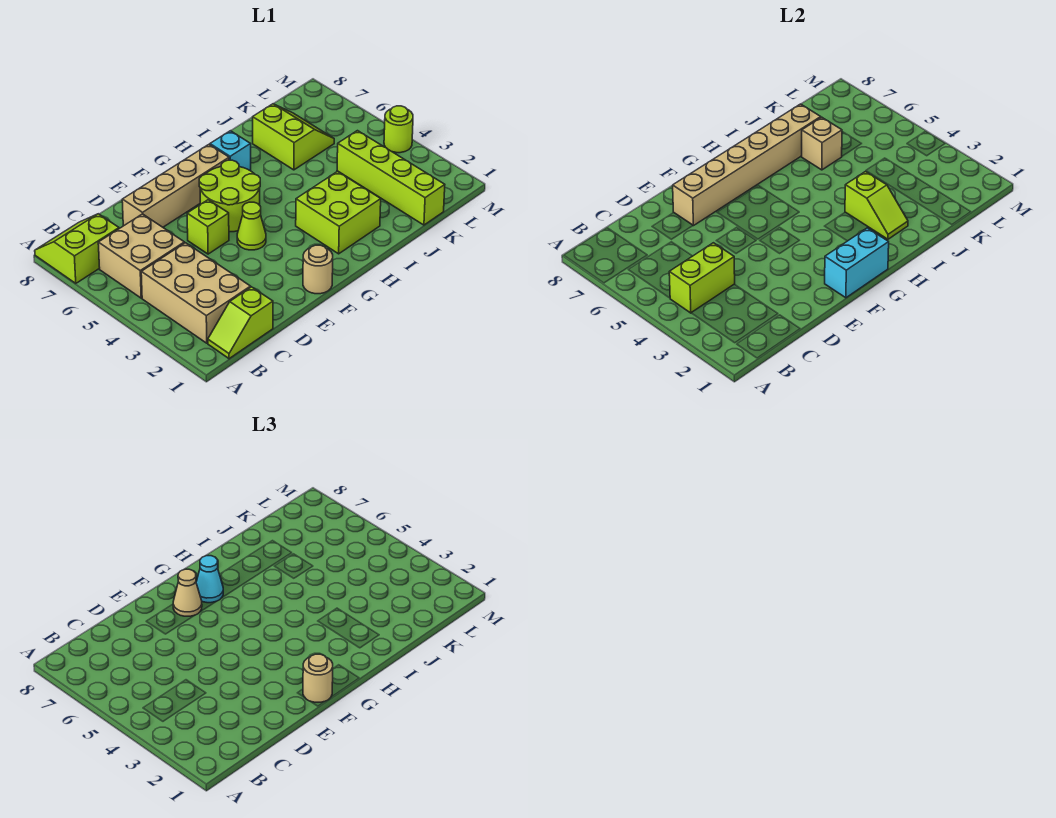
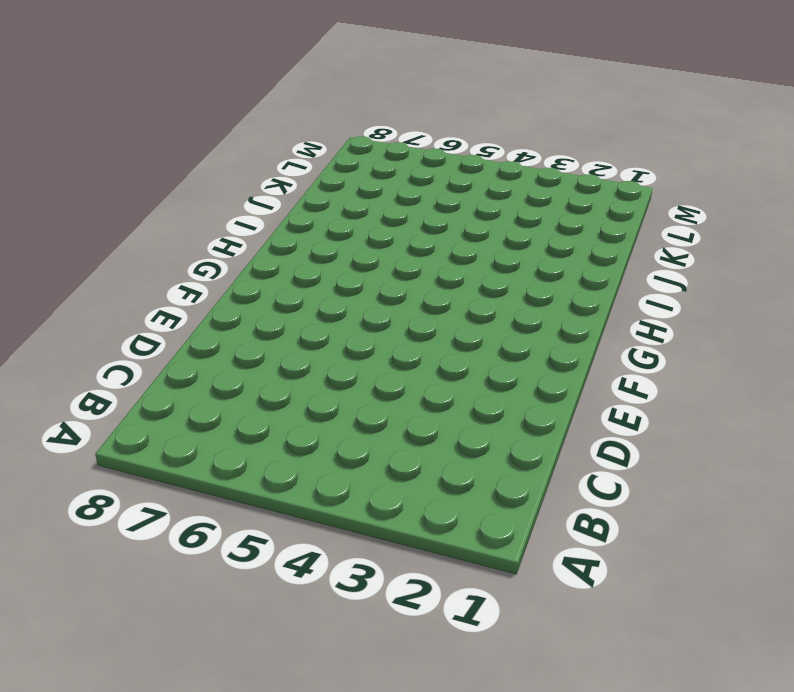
none -> lime 2x2 slope [35,214,119,283]
none -> lime 1x2 slope [208,287,273,359]
none -> tan 2x3 brick [141,243,251,343]

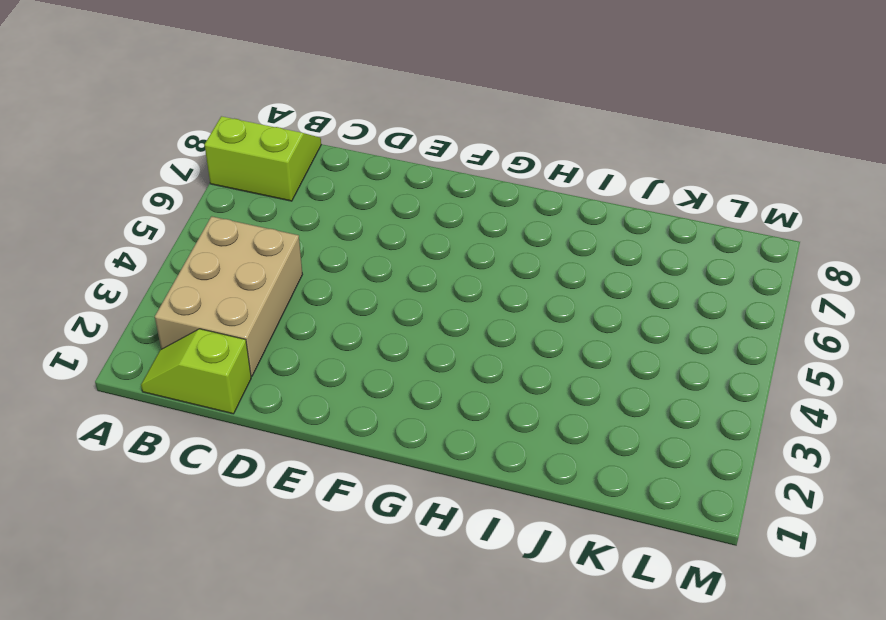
none -> tan 2x2 brick [98,214,184,298]
none -> tan 1x4 brick [122,145,229,227]
none -> lime 1x1 brick [187,200,229,254]

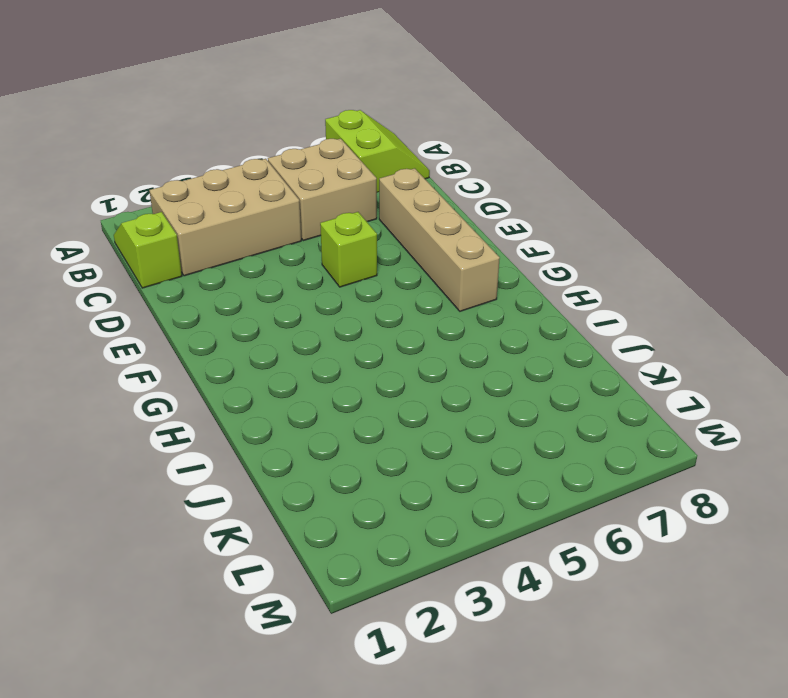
none -> tan 1x1 round brick [303,245,333,294]
none -> lime 1x1 cone [237,202,266,250]
none -> lime 2x2 round brick [199,160,260,232]

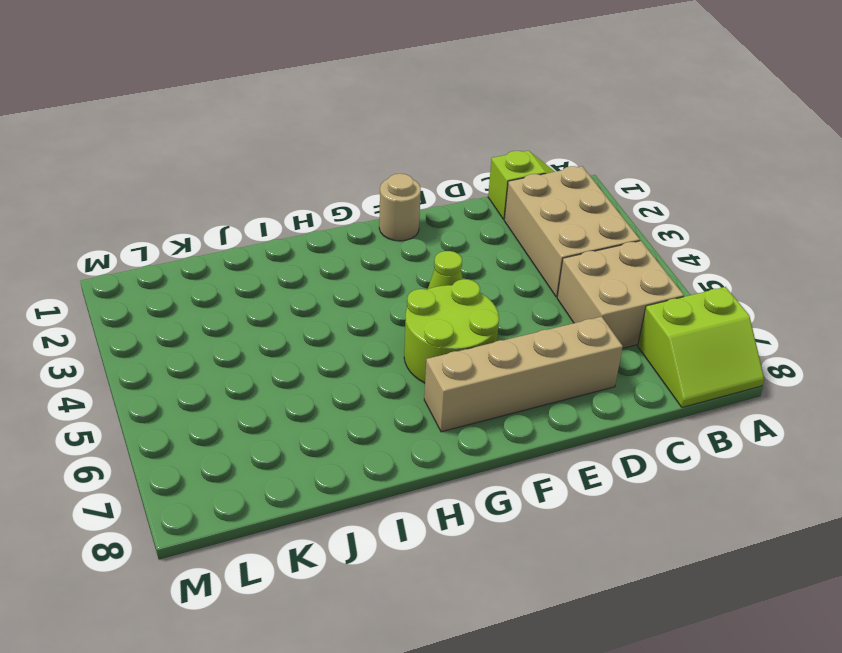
none -> lime 1x1 brick [187,200,229,254]
none -> lime 2x2 brick [296,172,381,254]
none -> cyan 1x1 brick [210,131,251,171]

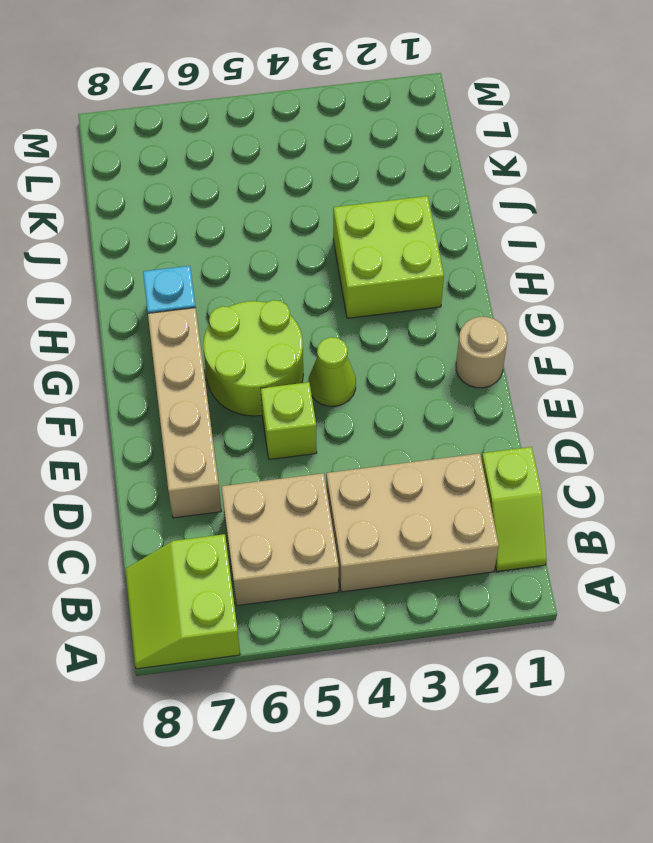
none -> lime 2x2 slope [253,104,334,170]
none -> lime 1x4 brick [337,131,445,225]
none -> lime 1x1 round brick [384,106,413,153]

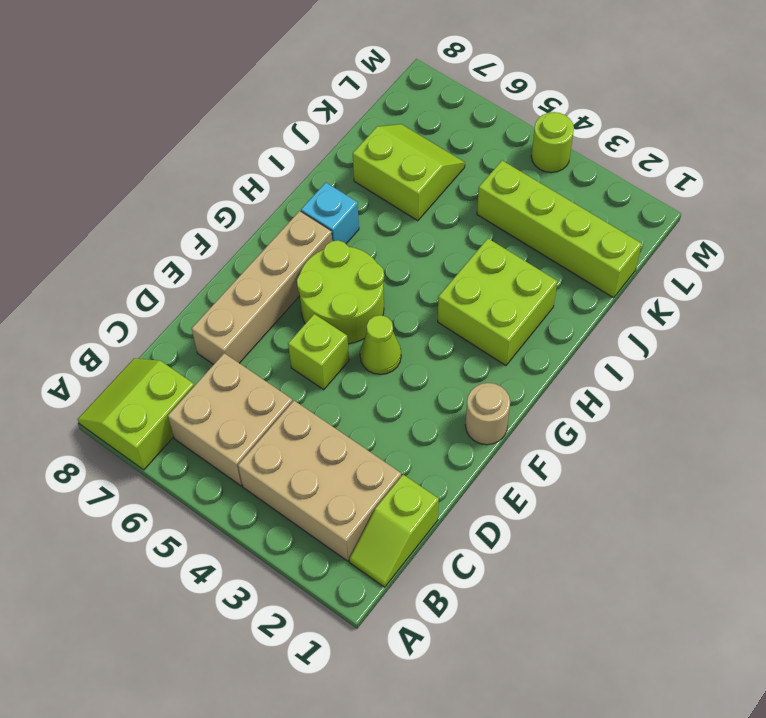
none -> lime 1x2 brick [669,243,735,313]
none -> tan 1x6 brick [673,104,821,226]
none -> cyan 1x2 brick [825,228,889,298]

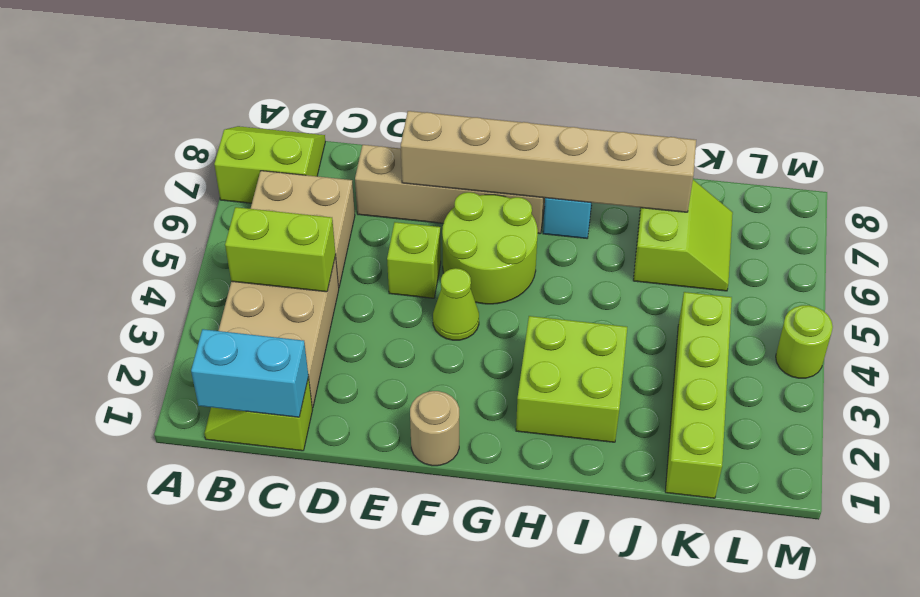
cyan 1x2 brick [191,329,308,417] -> cyan 1x2 brick moved to [825,228,889,298]
none -> lime 1x2 slope [845,172,908,239]
none -> tan 1x1 brick [802,117,842,170]
none -> tan 1x1 round brick [303,654,333,702]

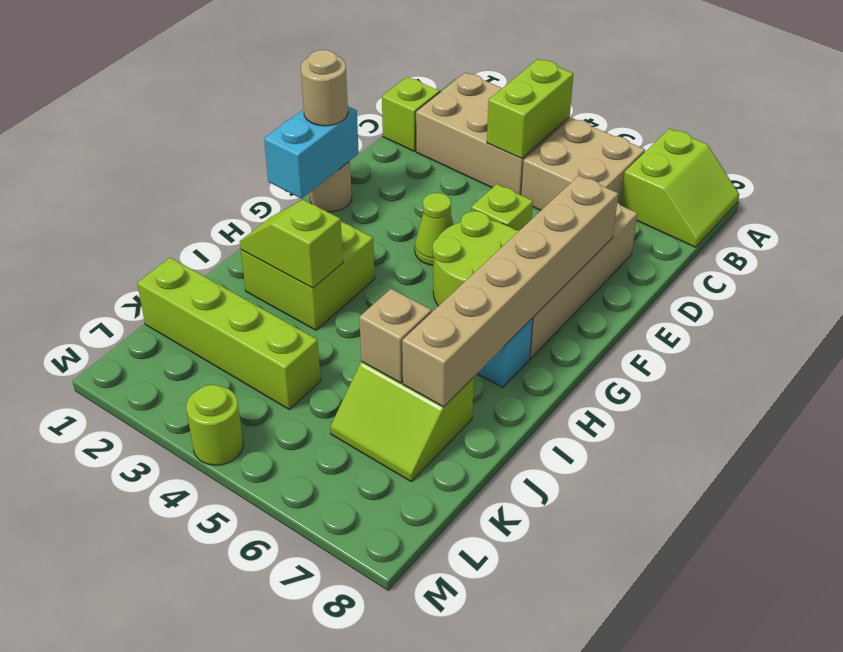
none -> tan 1x1 cone [173,569,202,616]
none -> cyan 1x1 cone [196,556,223,603]

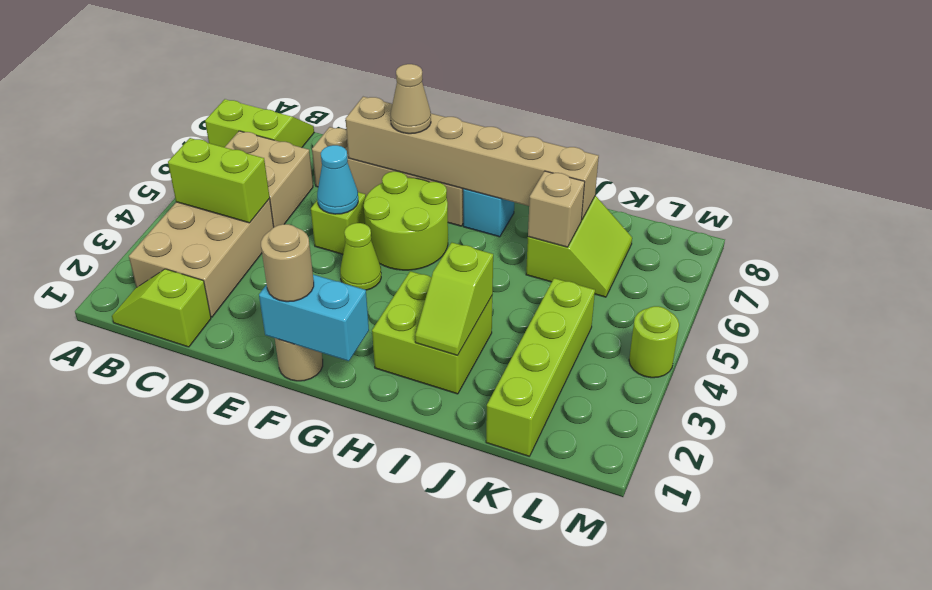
cyan 1x1 cone [317,145,358,214] -> cyan 1x1 cone moved to [196,556,223,603]

